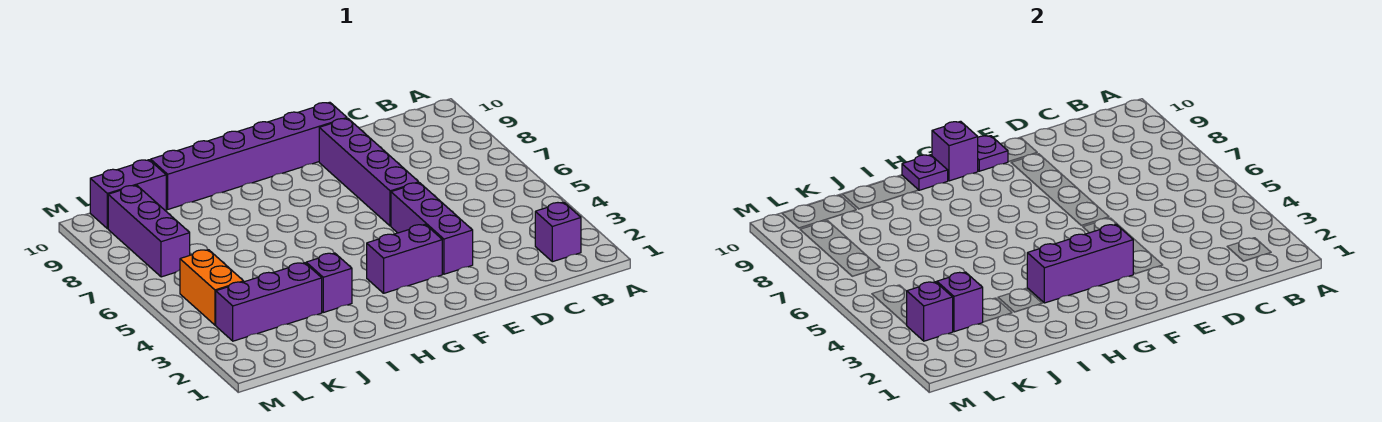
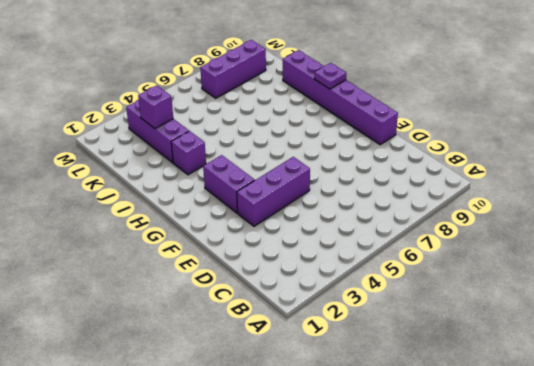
none -> purple 1x1 brick [535,202,581,262]
none -> purple 1x4 brick [319,118,419,226]
none -> purple 1x2 brick [90,160,166,229]

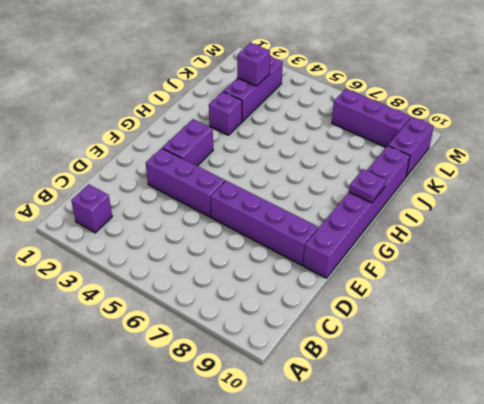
none -> orange 1x2 brick [180,250,244,325]
none -> purple 1x3 brick [1027,224,1133,303]
none -> purple 1x1 plate [978,136,1008,171]

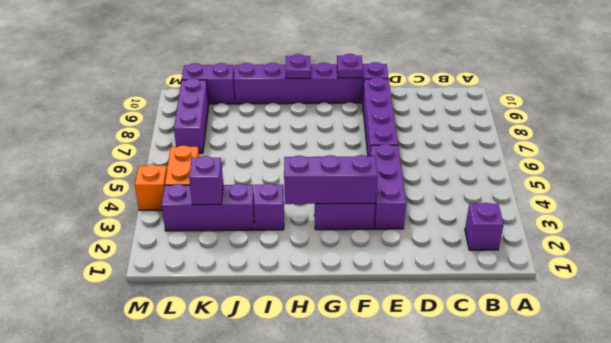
orange 1x1 brick [135,165,167,210] -> none
none -> purple 1x1 brick [932,121,978,181]
none -> purple 1x1 brick [906,282,953,341]

